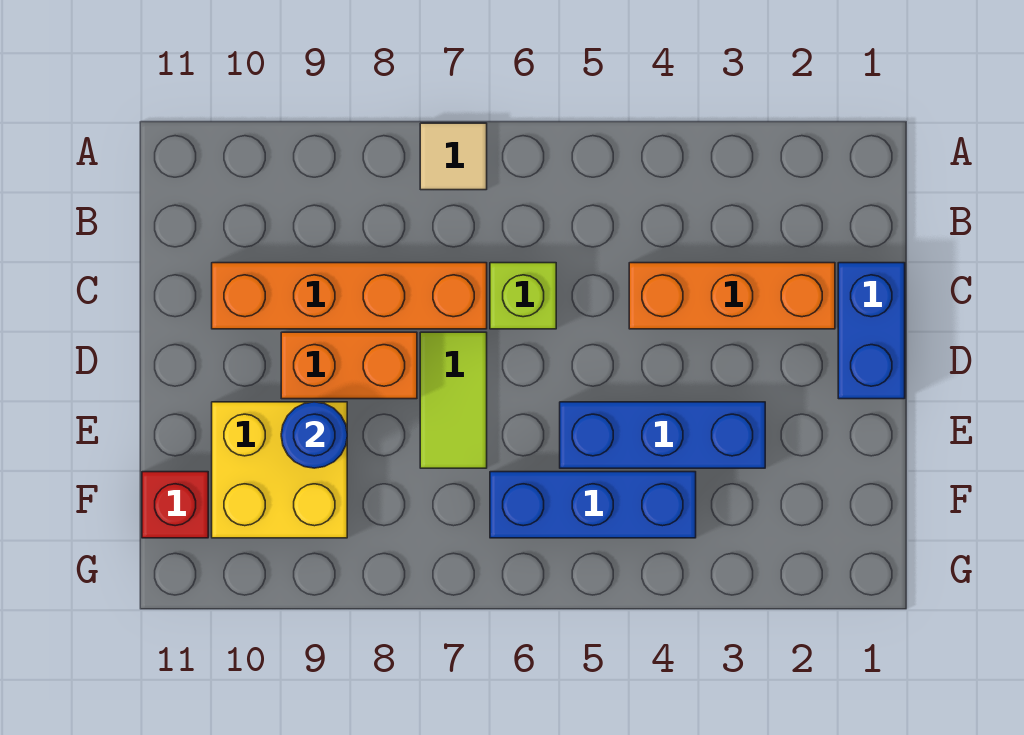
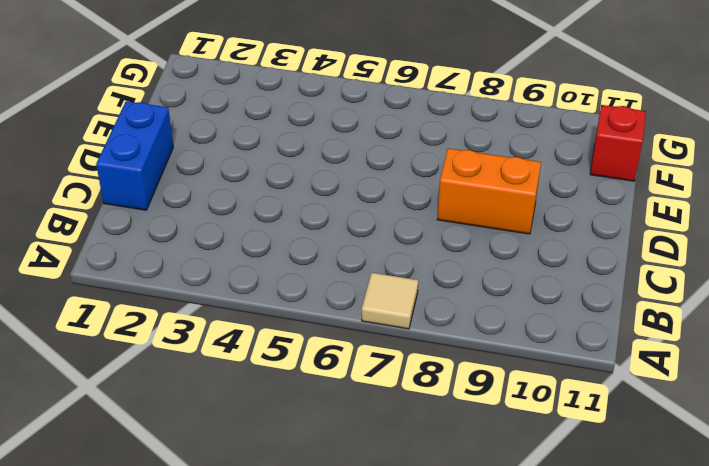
none -> orange 1x3 brick [629,263,835,329]
none -> lime 1x1 brick [490,263,556,329]
none -> orange 1x4 brick [212,263,487,329]

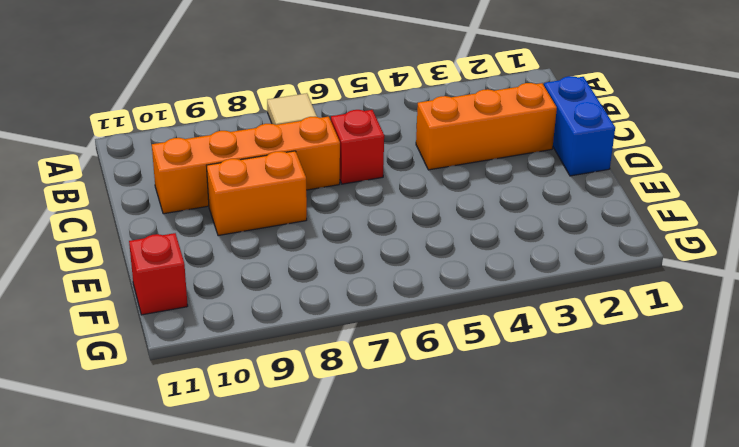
red 1x1 brick [331,110,384,184] -> lime 1x1 brick [490,263,556,329]
none -> lime 1x2 tile [420,332,487,468]
none -> blue 1x3 brick [560,402,765,468]
none -> yellow 2x2 brick [212,402,347,538]

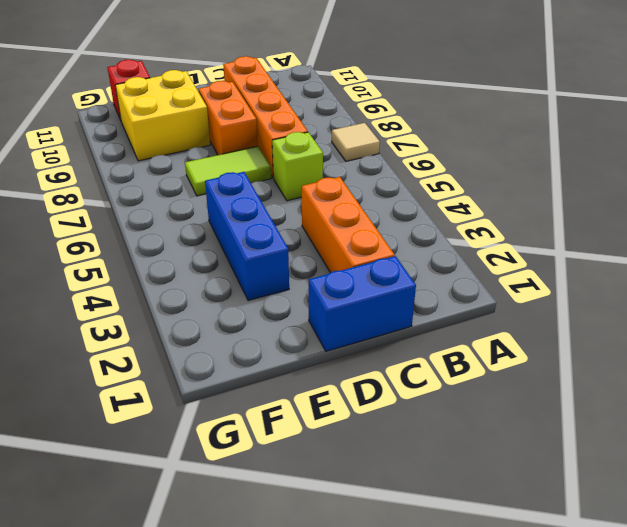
none -> blue 1x3 brick [490,472,696,538]
none -> blue 1x1 round brick [281,402,347,468]

